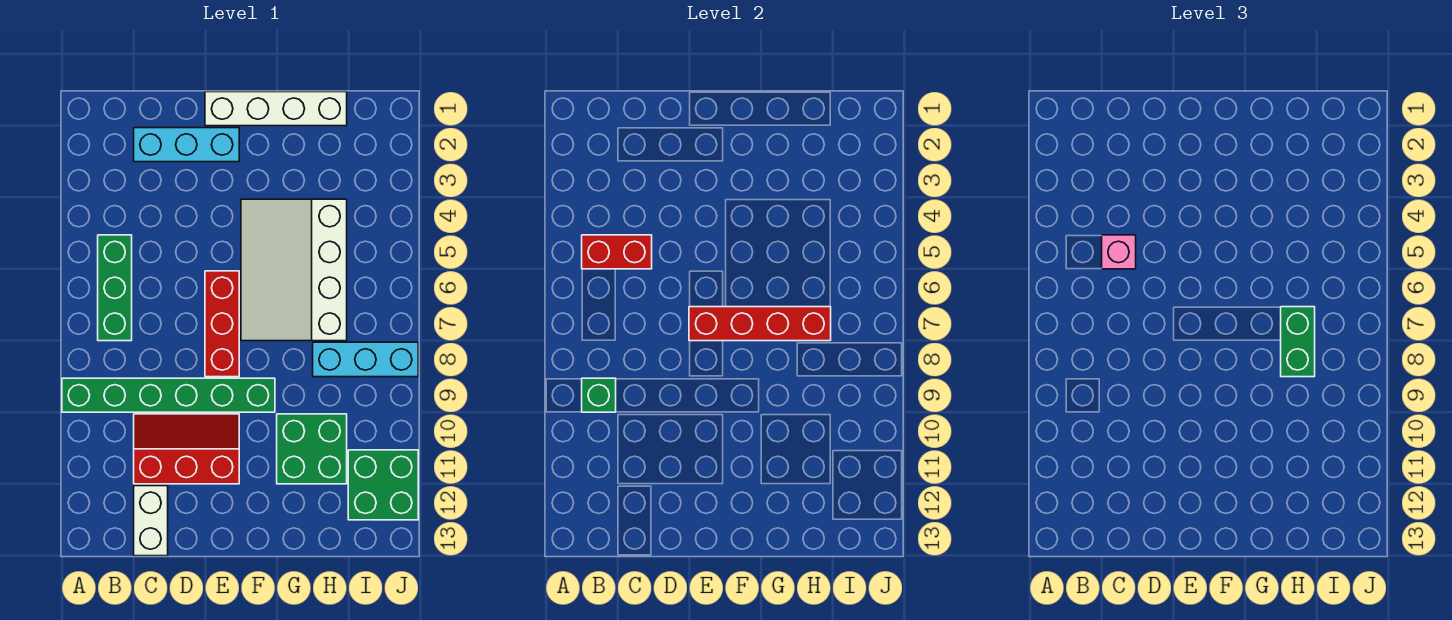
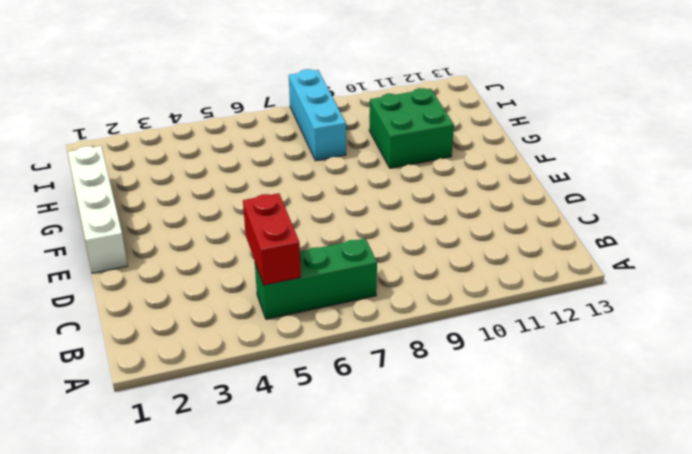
none -> green 1x6 brick [62,378,275,412]
none -> cyan 1x3 brick [134,128,239,162]
none -> red 2x3 slope [134,414,239,484]

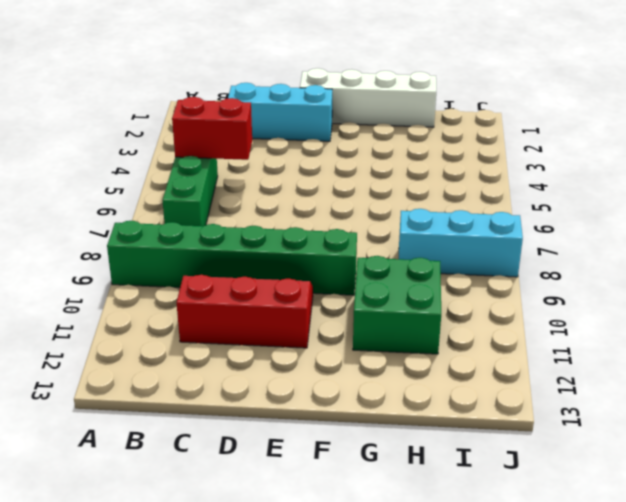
none -> white 1x2 brick [134,486,168,556]
none -> red 1x3 brick [205,271,239,377]
none -> white 3x4 slope [241,199,347,341]

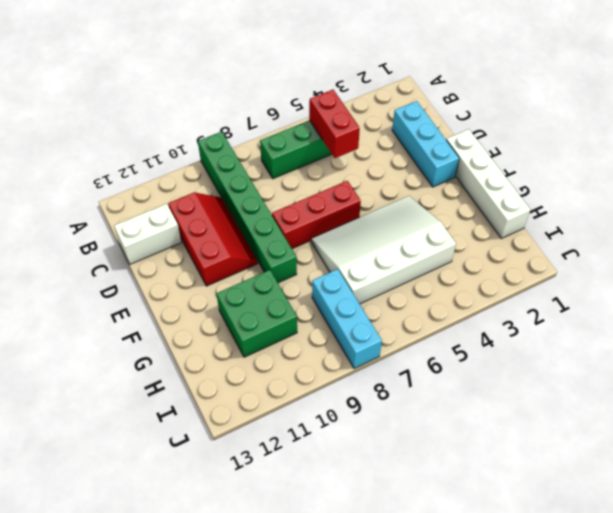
none -> green 2x2 brick [348,450,418,520]
none -> green 1x1 brick [582,378,616,412]
none -> red 1x4 brick [689,307,831,341]

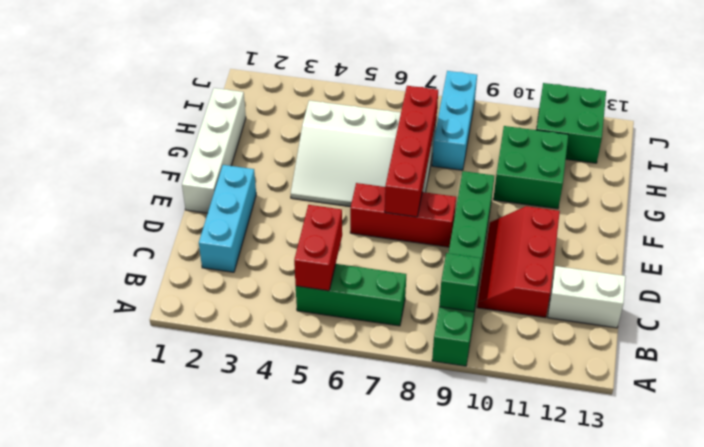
none -> pink 1x1 brick [1102,235,1136,269]
none -> green 1x2 brick [1281,307,1315,377]

